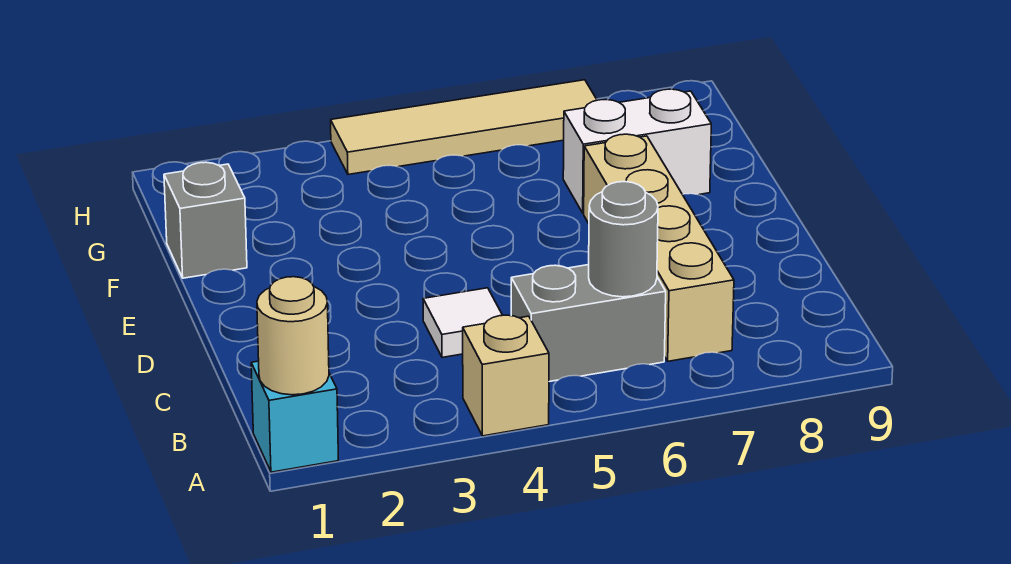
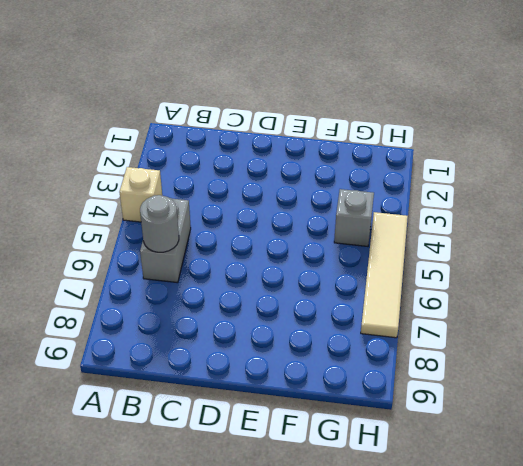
grey 1x1 brick [334,189,374,246] -> grey 1x1 brick moved to [164,162,247,278]
none -> cyan 1x1 brick [251,361,338,472]
none -> tan 1x4 brick [584,134,734,361]

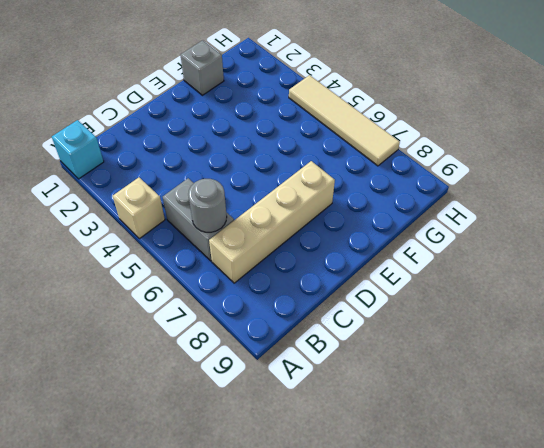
none -> white 1x1 tile [423,288,502,357]
none -> white 1x2 brick [563,89,711,213]

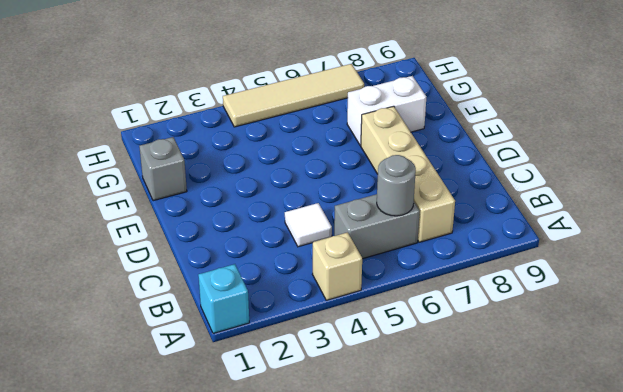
none -> tan 1x1 round brick [257,277,329,395]

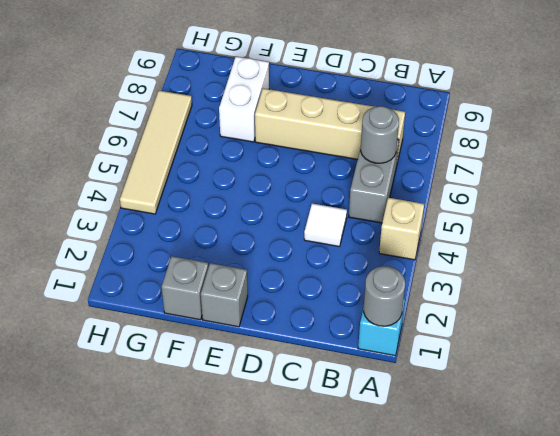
grey 1x1 round brick [364,266,405,326] -> tan 1x1 round brick [257,277,329,395]
grey 1x1 brick [201,263,248,327] -> none

